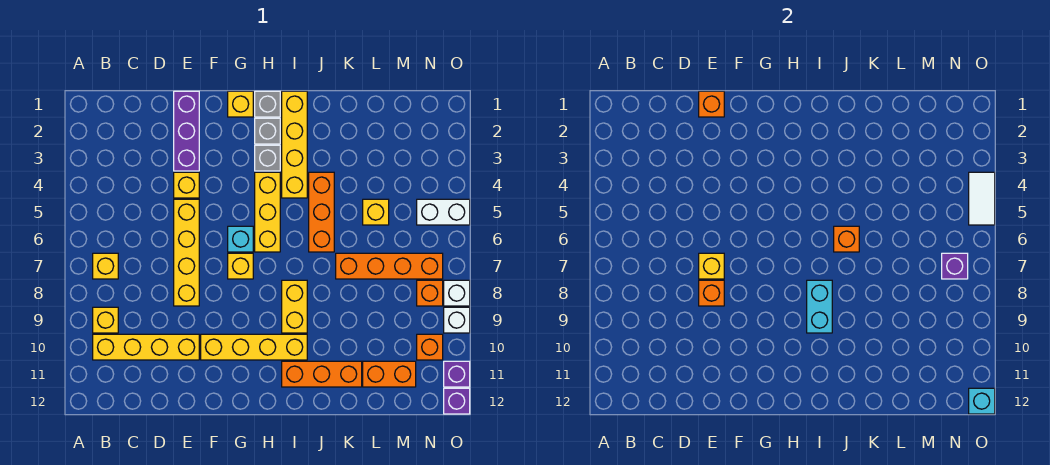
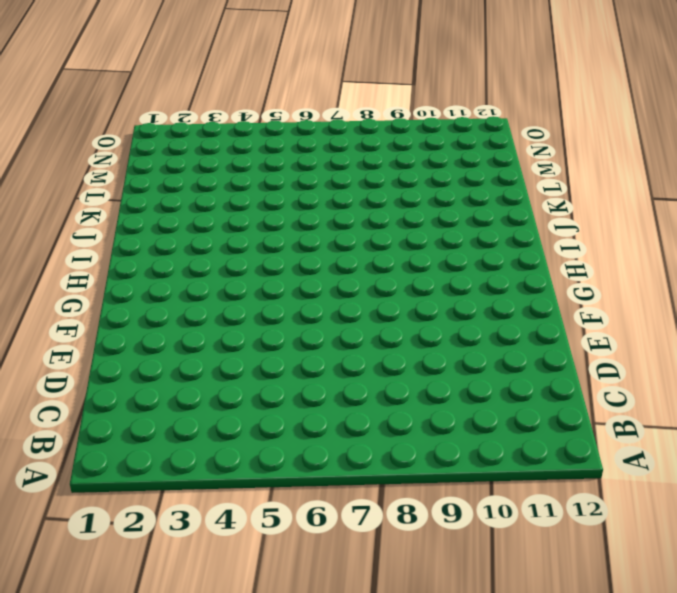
none -> yellow 1x1 brick [93,253,118,279]
none -> yellow 1x1 brick [93,307,118,333]
none -> yellow 1x4 brick [93,334,199,360]
none -> purple 1x3 brick [174,91,199,171]

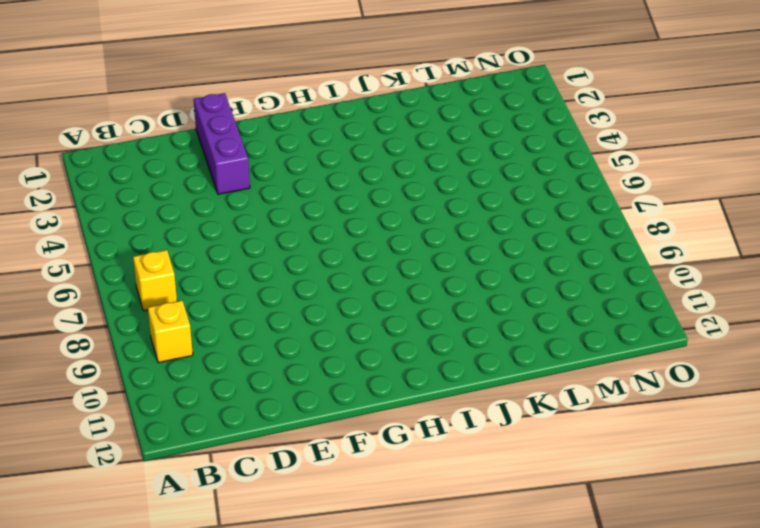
none -> yellow 1x4 brick [93,334,199,360]
none -> yellow 1x1 brick [174,172,199,198]
none -> yellow 1x4 brick [174,199,199,306]
none -> yellow 1x4 brick [201,334,307,360]

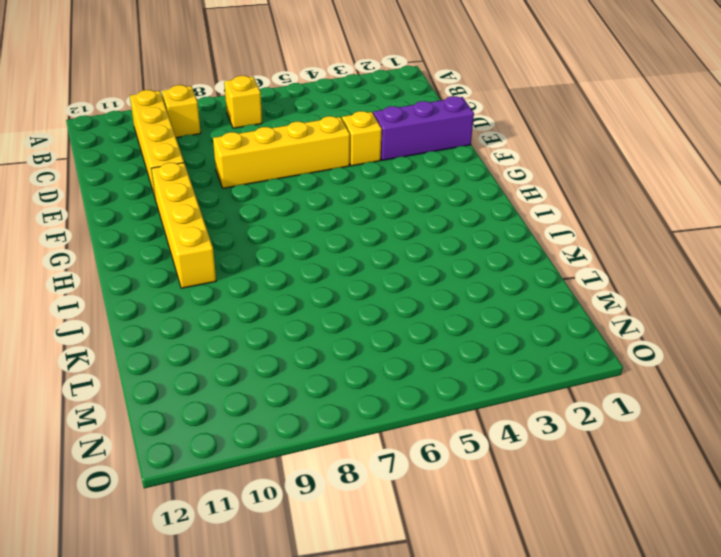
none -> yellow 1x1 brick [228,91,253,117]
none -> cyan 1x1 brick [228,226,253,252]
none -> yellow 1x1 brick [228,253,253,279]
none -> grey 1x1 brick [255,91,280,117]

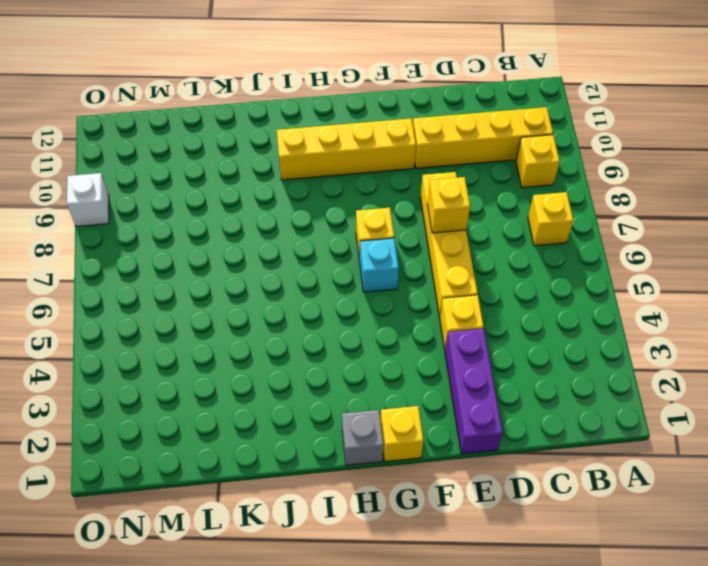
none -> grey 1x1 brick [255,118,280,144]
none -> grey 1x1 brick [255,145,280,171]
none -> yellow 1x3 brick [255,172,280,252]
none -> yellow 1x4 brick [282,91,307,198]

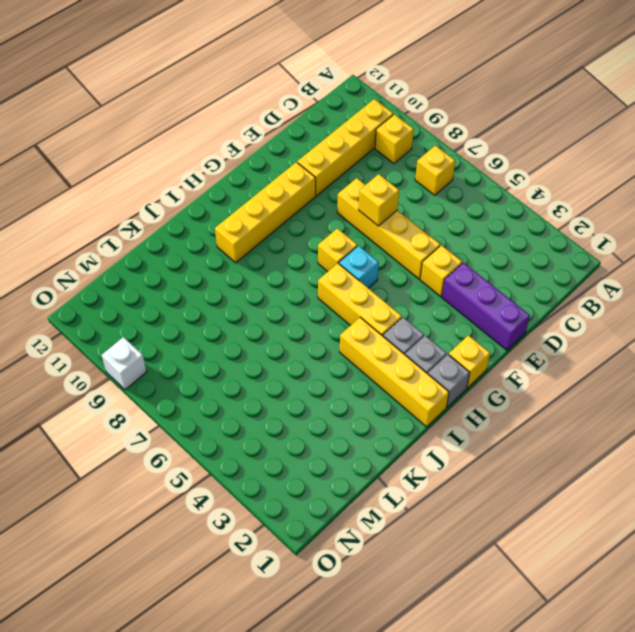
none -> yellow 1x2 brick [282,280,307,333]
none -> orange 1x3 brick [282,361,362,387]
none -> orange 1x3 brick [309,172,334,252]
none -> orange 1x4 brick [336,253,443,279]

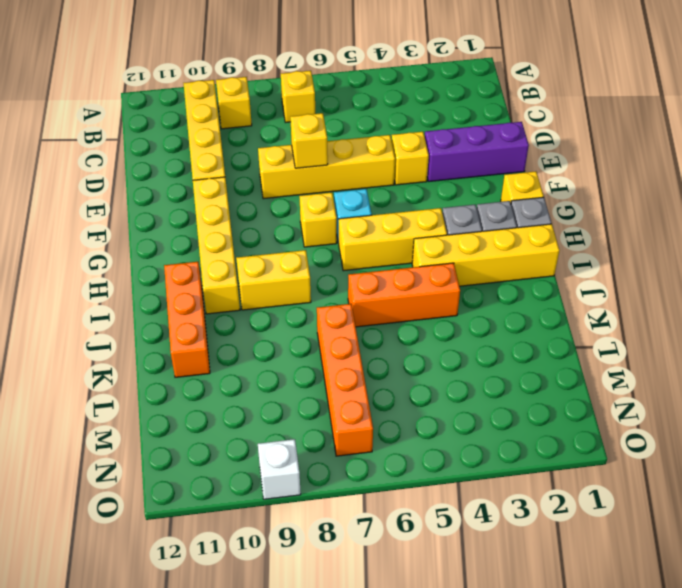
none -> yellow 1x1 brick [363,199,389,225]
none -> orange 1x2 brick [363,361,416,387]
none -> white 1x2 brick [417,199,470,225]
none -> orange 1x1 brick [417,280,443,306]

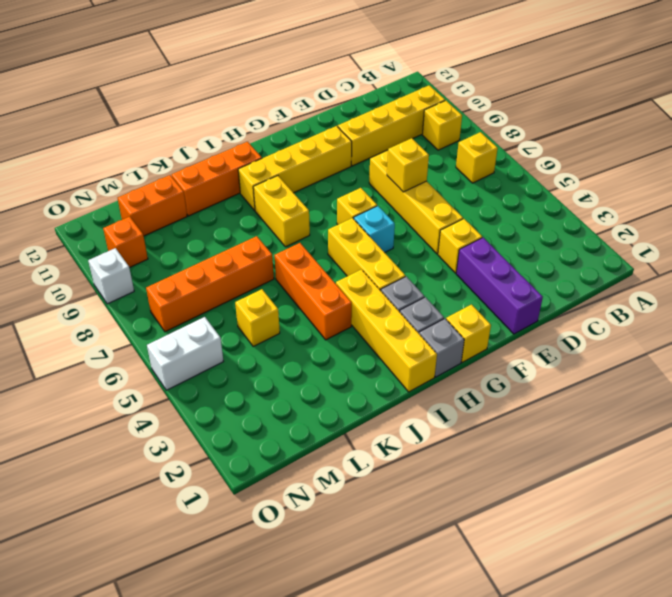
none -> orange 1x1 brick [417,280,443,306]
none -> white 1x1 brick [444,280,470,306]
none -> purple 1x1 brick [444,361,470,387]
none -> purple 1x1 brick [444,388,470,414]

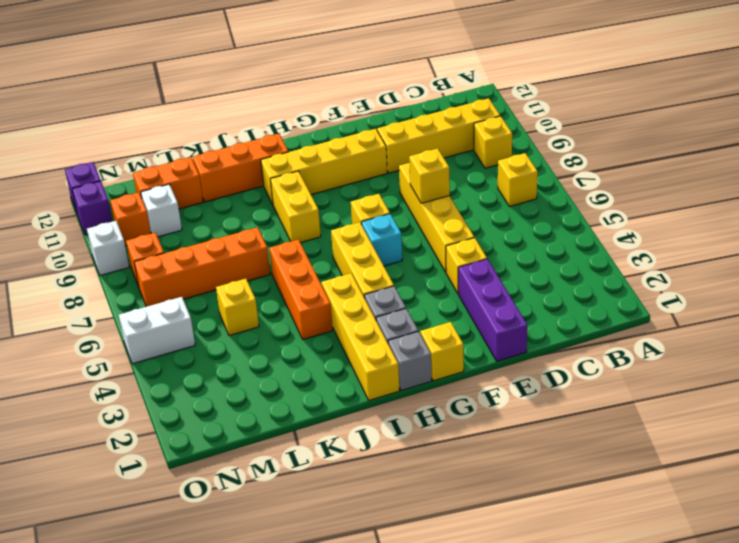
white 1x1 brick [141,184,182,237] -> white 1x1 brick moved to [444,280,470,306]
none -> orange 1x1 brick [699,91,724,117]
none -> orange 1x1 brick [699,280,724,306]
none -> cyan 1x2 brick [807,280,832,333]
none -> orange 1x1 brick [834,226,859,252]

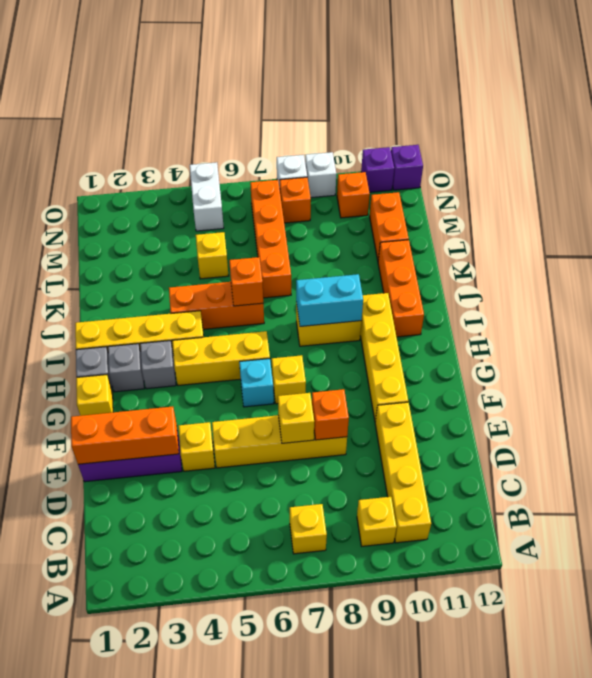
orange 1x3 brick [71,406,179,464] -> orange 1x1 brick [699,91,724,117]
none -> purple 1x1 brick [942,253,968,279]
none -> white 1x2 tile [969,172,995,225]
none -> cyan 1x1 brick [969,388,995,414]

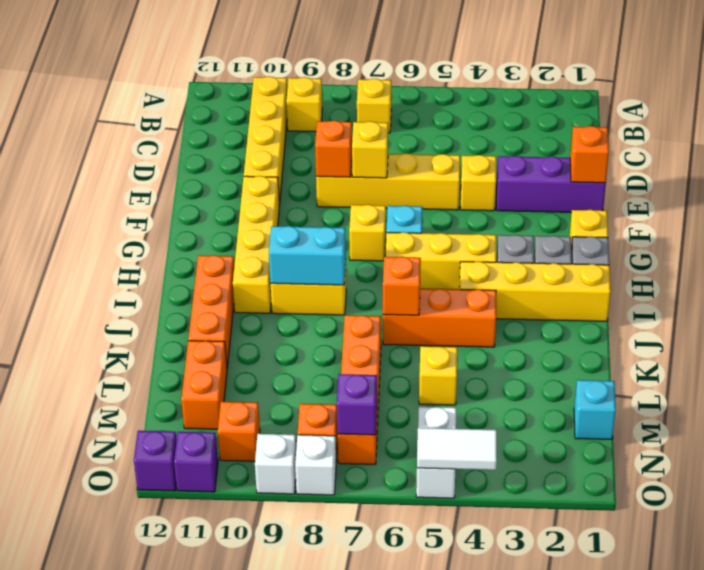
cyan 1x1 brick [574,380,616,439] -> cyan 1x1 brick moved to [969,388,995,414]

